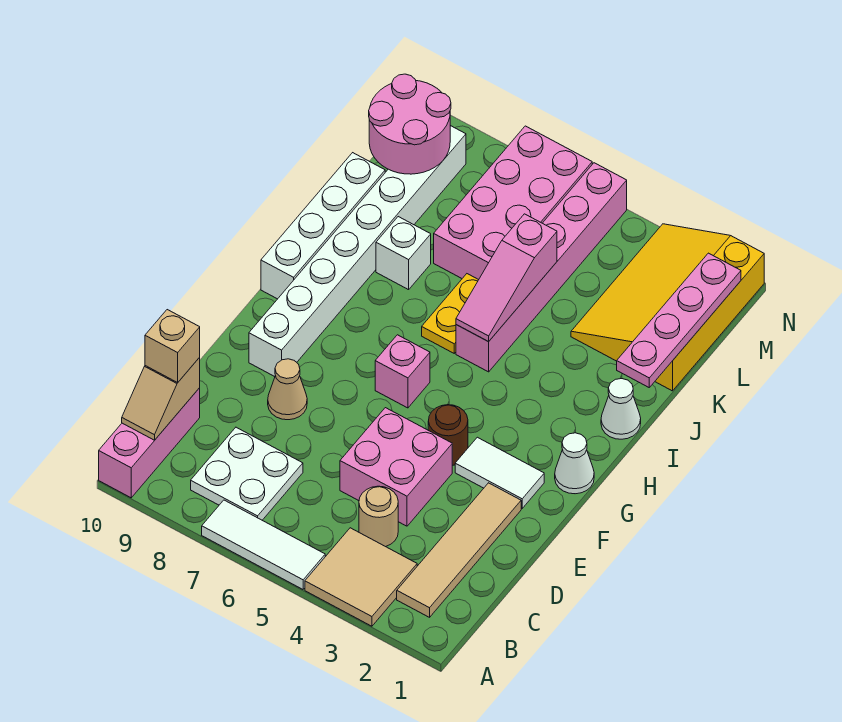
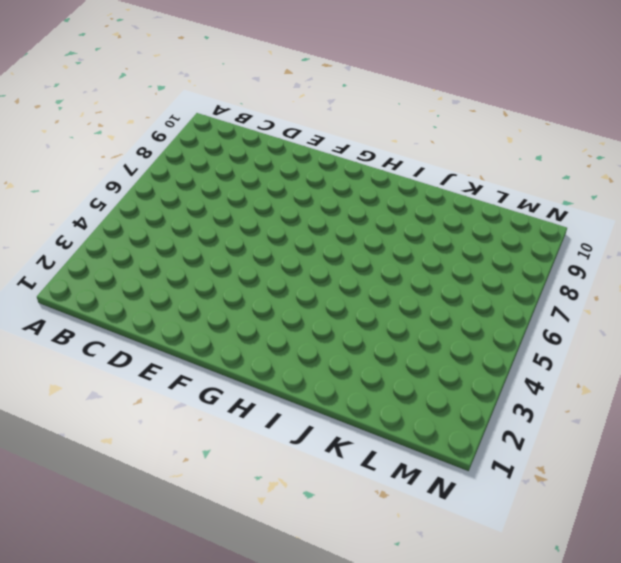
none -> tan 2x2 tile [305,528,417,626]
none -> white 1x3 tile [202,500,325,589]
none -> pink 1x3 brick [99,388,200,498]

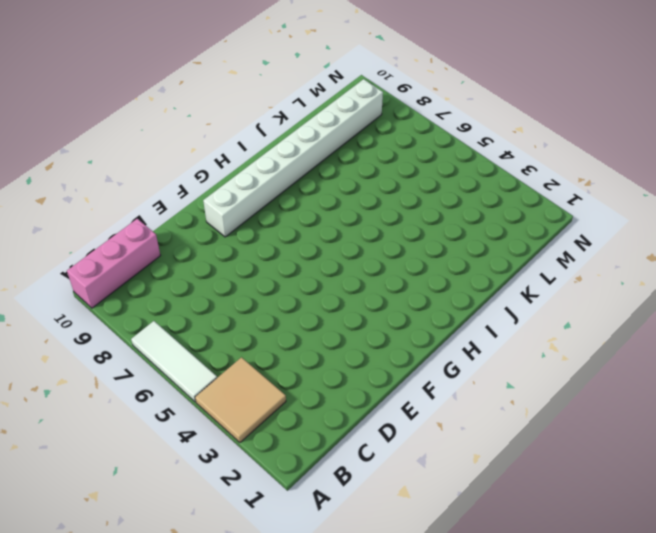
none -> tan 1x4 tile [397,483,521,617]
none -> white 2x2 plate [191,427,303,520]
none -> tan 1x1 round brick [359,486,398,547]

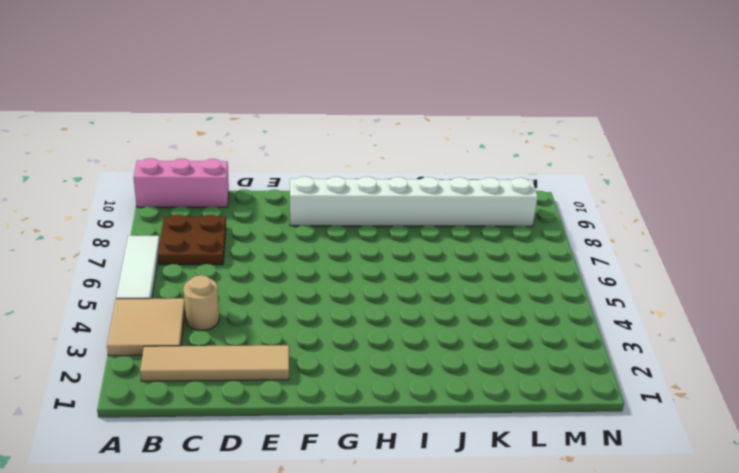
brown 2x2 plate [158,215,226,265] -> white 2x2 plate [191,427,303,520]
none -> pink 2x2 brick [340,408,452,526]
none -> tan 1x1 cone [268,359,307,420]
none -> white 1x2 tile [455,437,544,508]

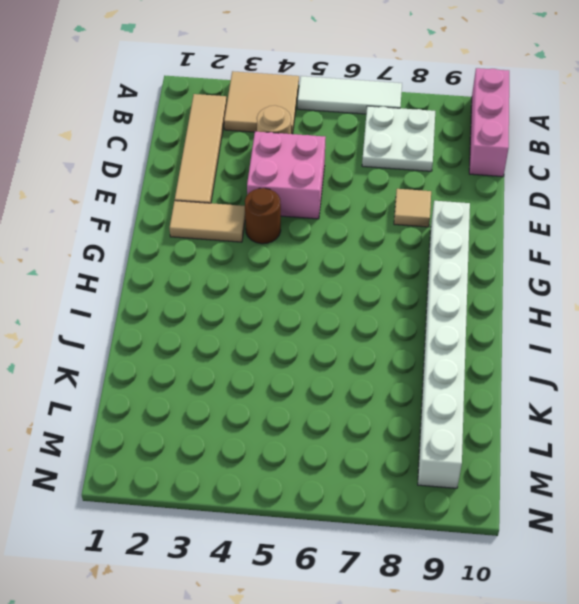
tan 1x1 tile [394,189,431,227] -> tan 1x1 cone [268,359,307,420]
tan 1x2 tile [170,201,245,242] -> white 1x2 tile [455,437,544,508]
none -> white 1x1 cone [555,433,594,494]
none -> pink 1x1 brick [375,335,430,408]
none -> white 1x4 brick [261,153,385,299]

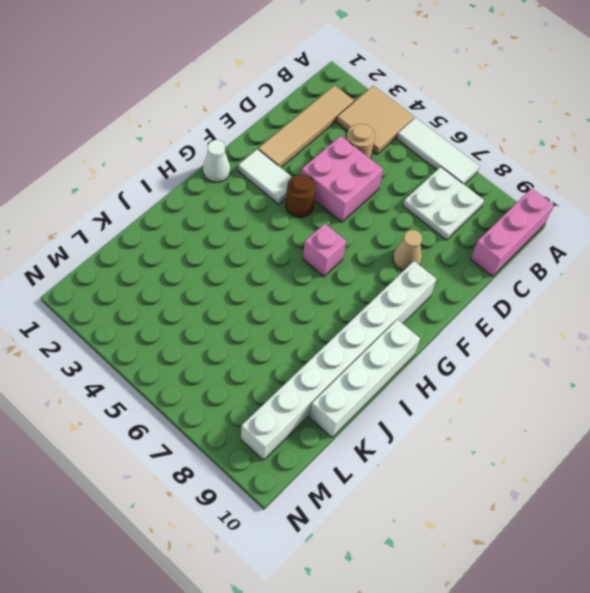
none -> white 1x1 cone [601,379,641,439]
none -> pink 1x6 brick [456,163,627,372]
none -> yellow 1x2 plate [422,274,478,353]

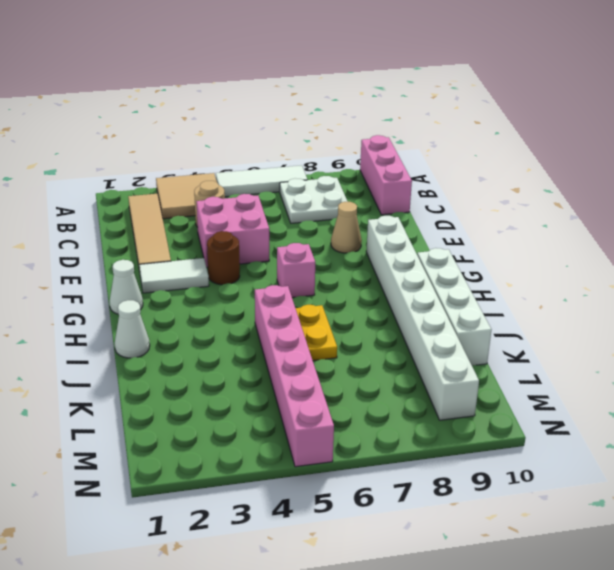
none -> white 1x1 brick [376,217,431,290]
none -> yellow 3x4 slope [571,224,764,391]
none -> pink 2x4 brick [434,126,592,280]

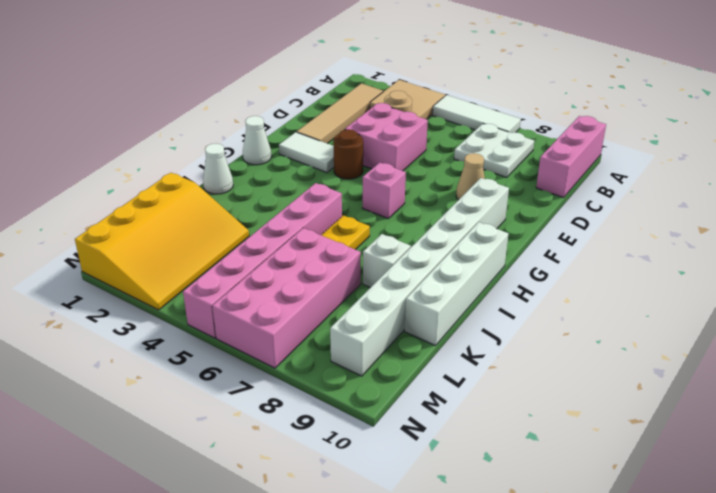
none -> tan 1x2 slope [122,358,200,440]
none -> pink 1x3 slope [456,214,557,342]
none -> pink 1x4 plate [617,253,741,387]

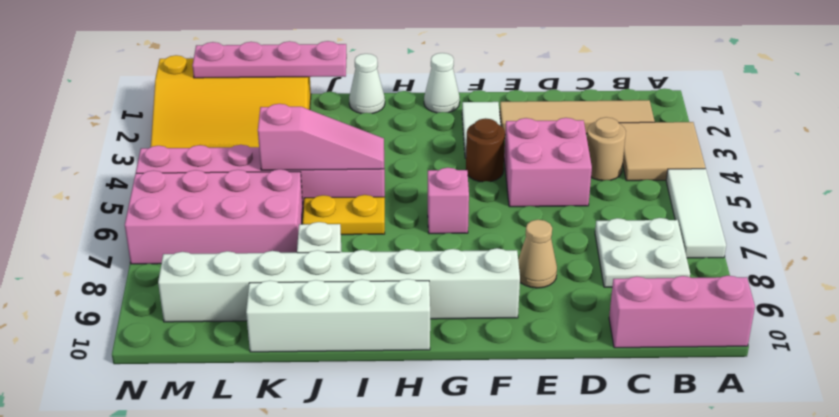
none -> tan 1x2 slope [122,358,200,440]
none -> pink 2x2 round brick [369,74,451,174]
none -> tan 1x1 brick [145,310,200,383]

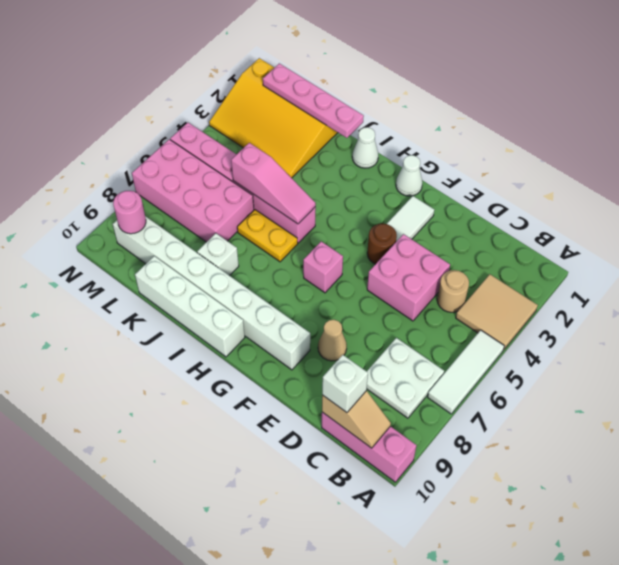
white 1x1 brick [322,355,368,412] -> tan 1x1 brick [145,310,200,383]
pink 1x1 round brick [113,191,146,234] -> pink 2x2 round brick [369,74,451,174]
none -> tan 1x4 tile [397,483,521,617]

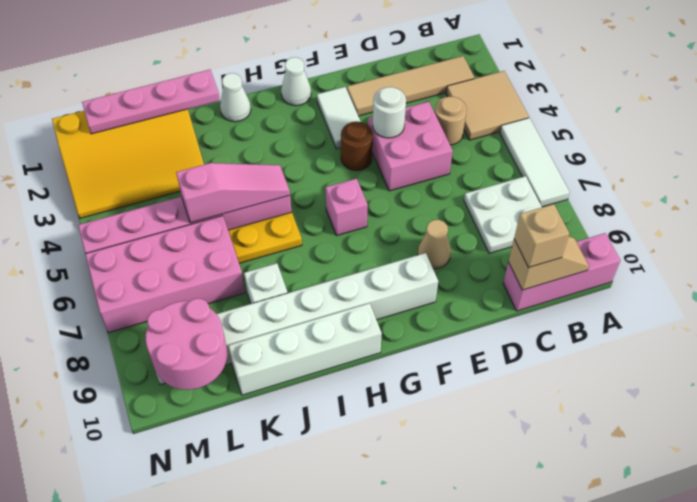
white 1x1 round brick [373,87,406,138] -> none

